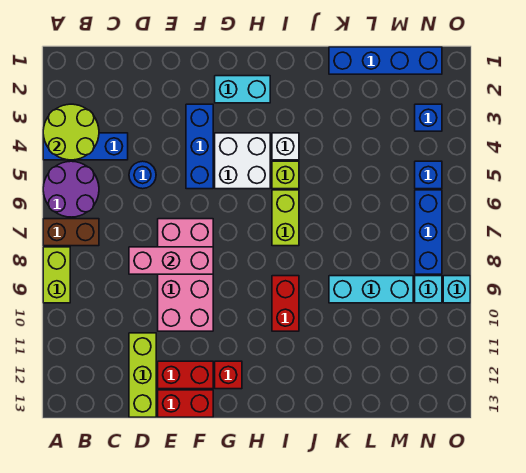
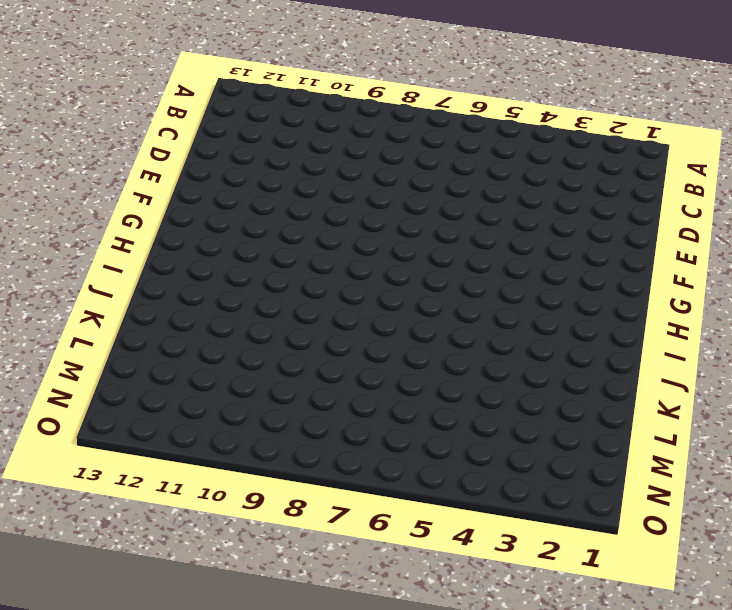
none -> blue 1x3 brick [43,133,128,160]
none -> purple 2x2 round brick [43,161,99,217]
none -> brown 1x2 brick [43,219,99,246]

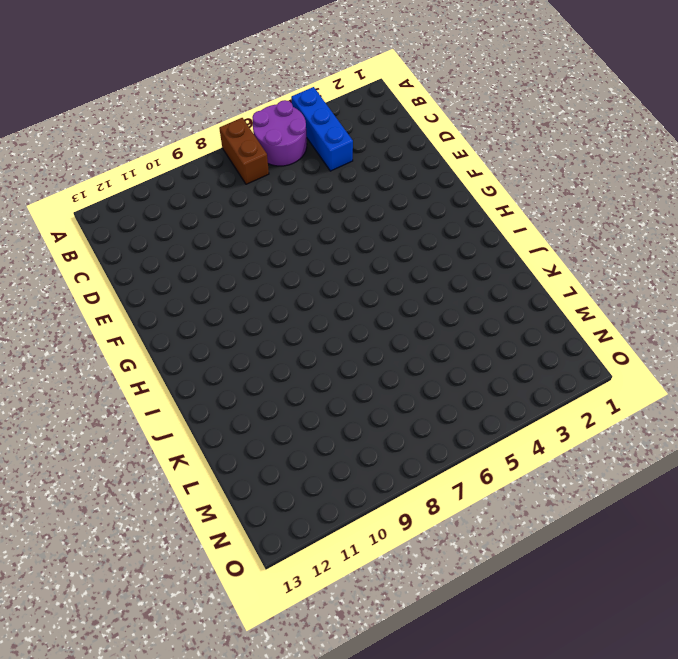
none -> lime 1x2 brick [43,247,70,303]
none -> blue 1x1 round brick [129,161,156,189]
none -> lime 1x3 brick [129,333,156,417]

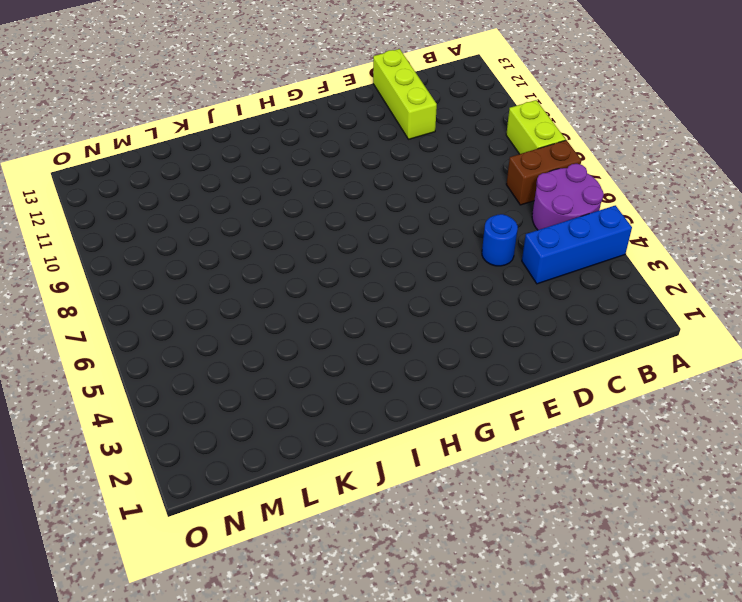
none -> pink 2x4 brick [158,219,213,331]
none -> red 1x2 brick [158,361,213,389]
none -> red 1x2 brick [158,390,213,417]

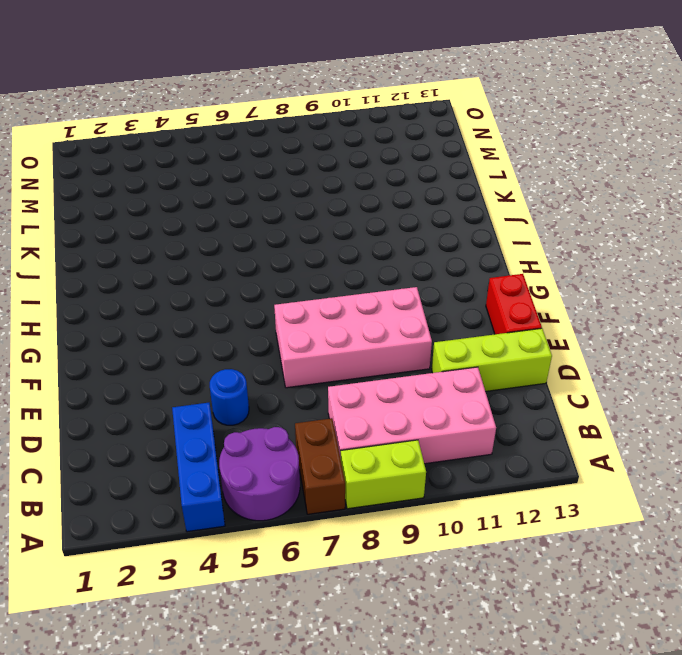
pink 2x4 brick [328,367,496,464] -> none
none -> red 1x2 brick [158,361,213,389]
none -> blue 1x3 brick [186,104,213,189]
none -> cyan 1x2 brick [215,76,270,103]

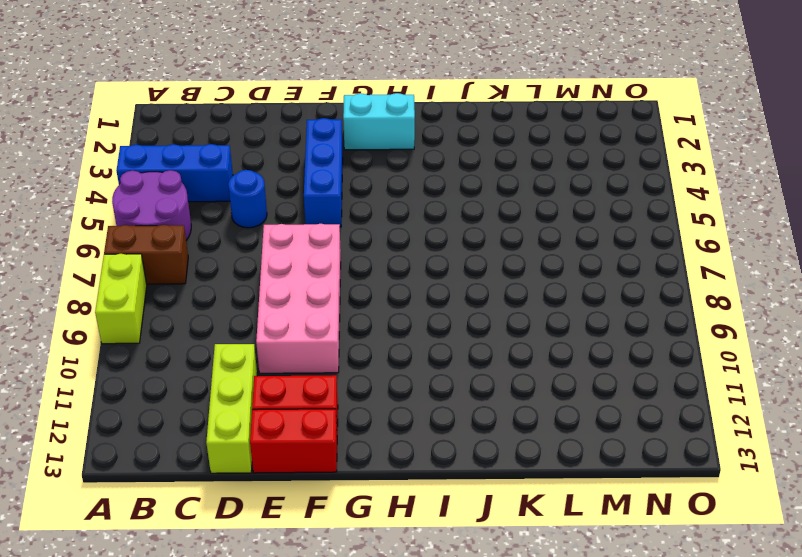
none -> white 2x2 brick [215,133,270,189]
none -> red 1x1 brick [215,361,242,389]
none -> white 1x1 brick [272,133,299,160]

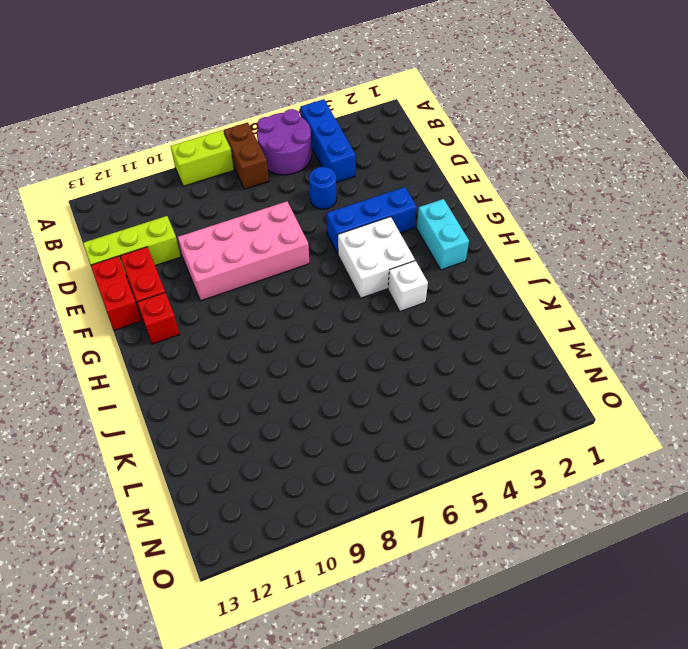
none -> lime 1x1 brick [272,161,299,189]
none -> lime 1x2 brick [272,190,299,246]
none -> red 1x2 brick [272,276,299,331]

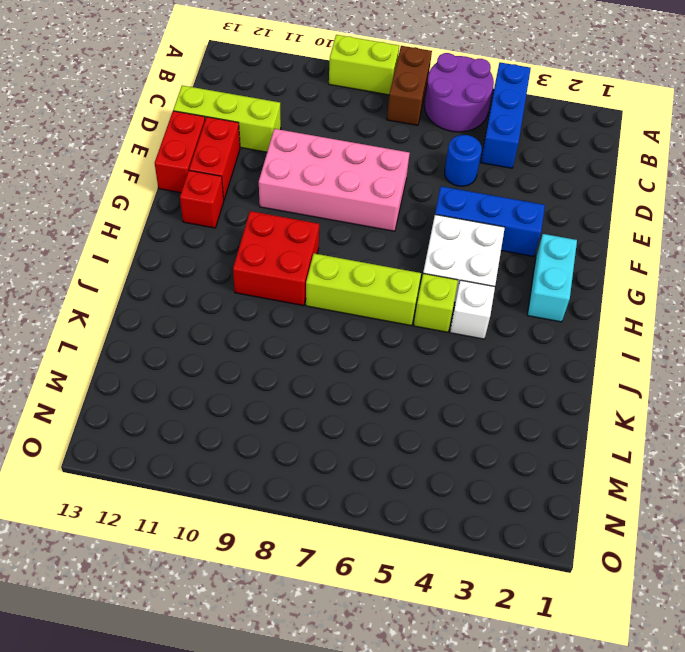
red 2x2 brick [233,211,319,306] -> red 1x2 brick [272,276,299,331]
lime 1x3 brick [306,254,421,326] -> lime 1x2 brick [272,190,299,246]
none -> blue 1x4 brick [329,47,442,74]
none -> cyan 1x3 brick [329,276,413,303]
none -> blue 1x1 brick [415,104,442,131]

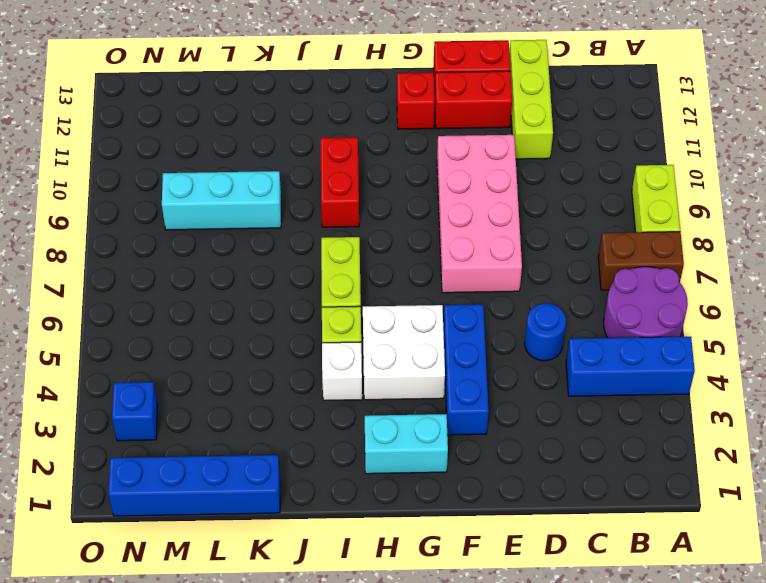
none -> blue 1x1 brick [415,161,442,189]
none -> blue 1x3 brick [415,190,442,274]
none -> cyan 1x1 brick [415,276,442,303]

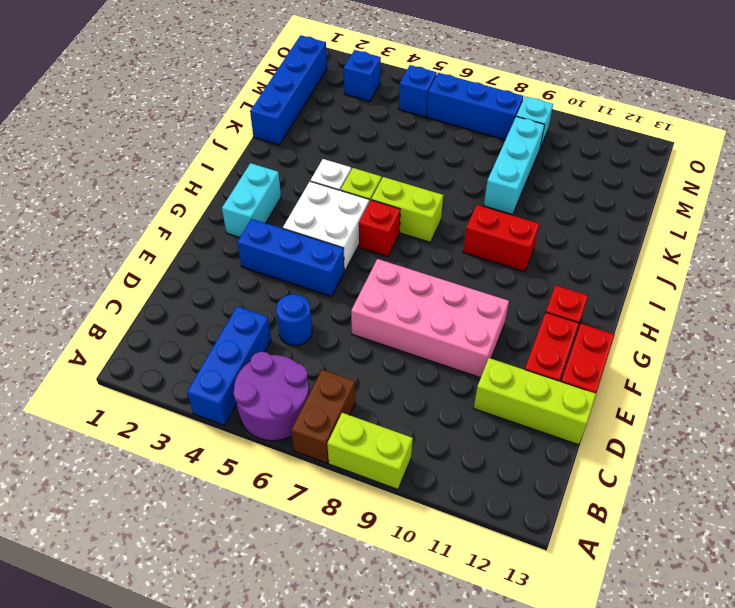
red 1x1 brick [359,200,400,257] -> none
none -> cyan 1x1 brick [443,276,470,303]
none -> lime 2x2 round brick [43,104,99,160]
none -> pink 1x3 brick [129,247,213,274]

